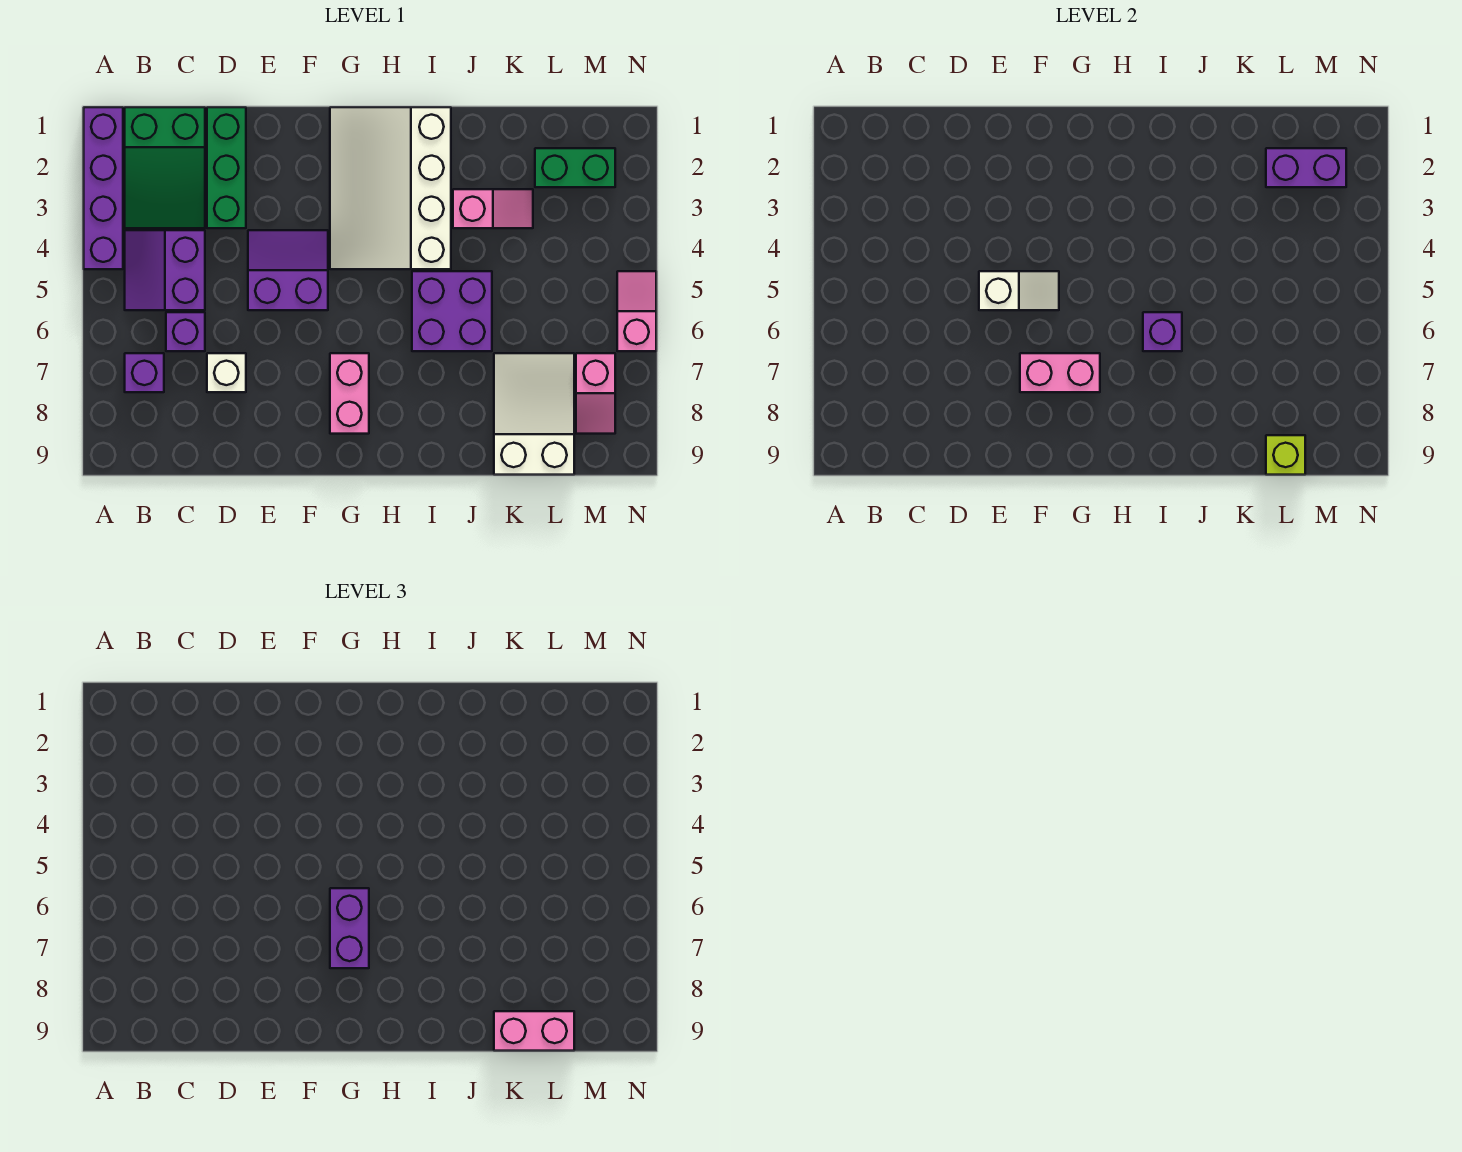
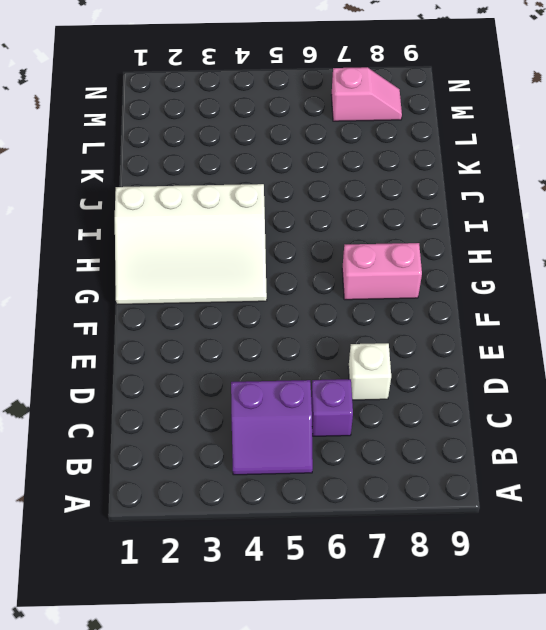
none -> purple 1x4 brick [84,107,123,269]
none -> green 2x3 slope [125,107,205,228]
none -> purple 1x1 brick [125,353,164,392]

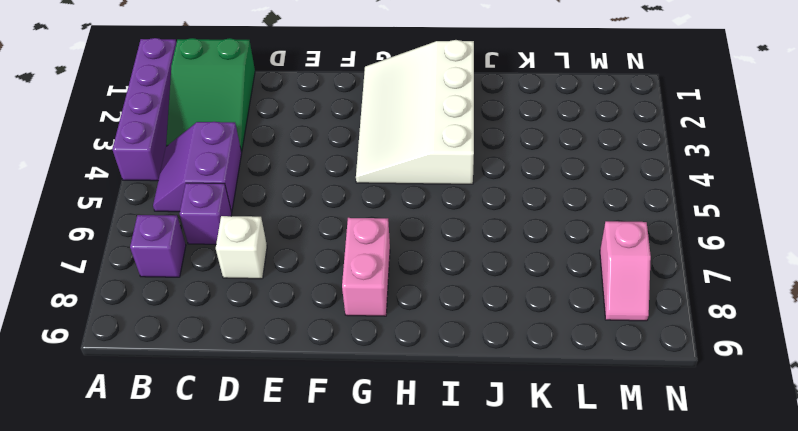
none -> green 1x3 brick [207,107,246,228]
none -> purple 2x2 slope [248,230,328,310]
none -> purple 2x2 brick [412,271,492,351]

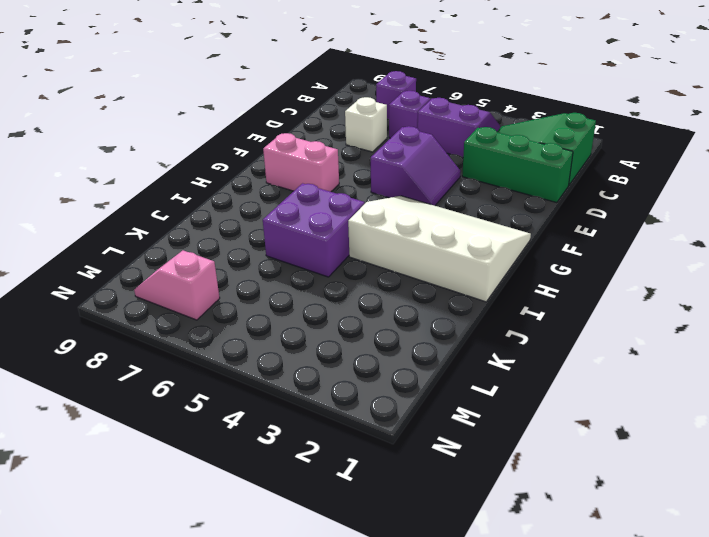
none -> purple 1x4 brick [84,107,123,269]
none -> pink 1x2 slope [453,189,533,228]
none -> white 2x3 slope [494,353,574,475]

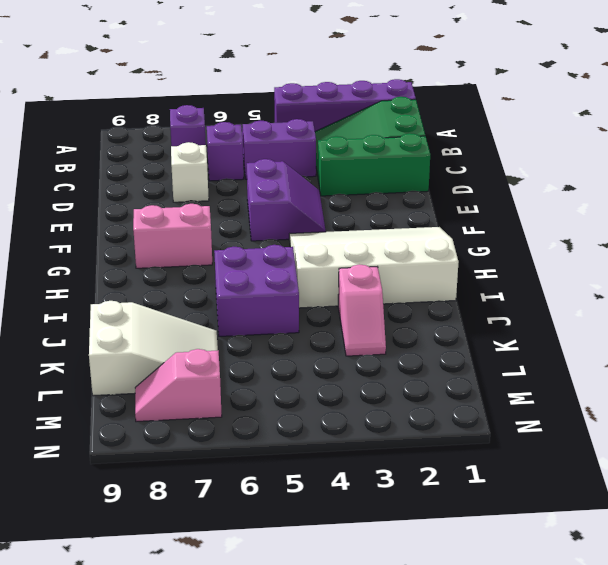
none -> green 1x2 brick [535,148,615,187]
none -> pink 1x2 slope [617,271,656,351]
none -> white 1x2 slope [979,271,1059,310]

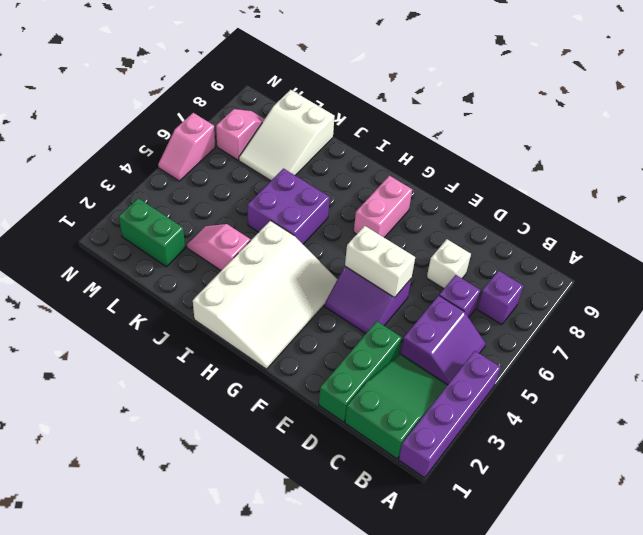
white 1x2 brick [345,226,415,297] -> white 1x2 slope [979,271,1059,310]
none -> pink 1x2 brick [1020,353,1100,392]
none -> purple 1x1 brick [1143,312,1182,351]
none -> purple 1x2 brick [1266,148,1346,187]

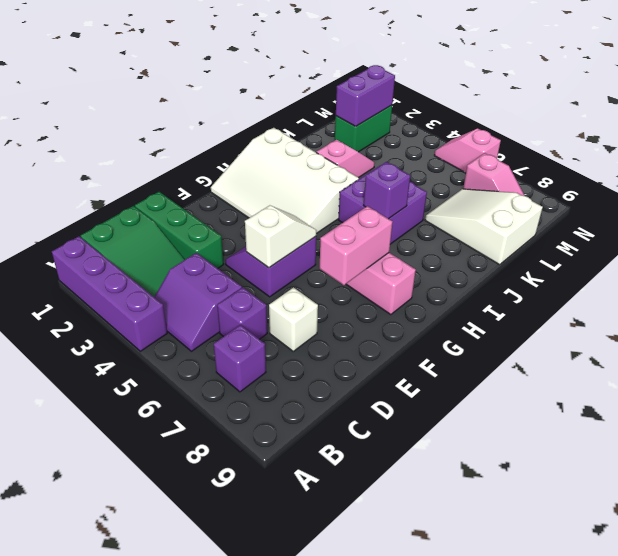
none -> lime 1x1 brick [1266,435,1305,475]
none -> purple 1x2 brick [330,888,369,968]
none -> pink 1x2 brick [494,1011,574,1051]

